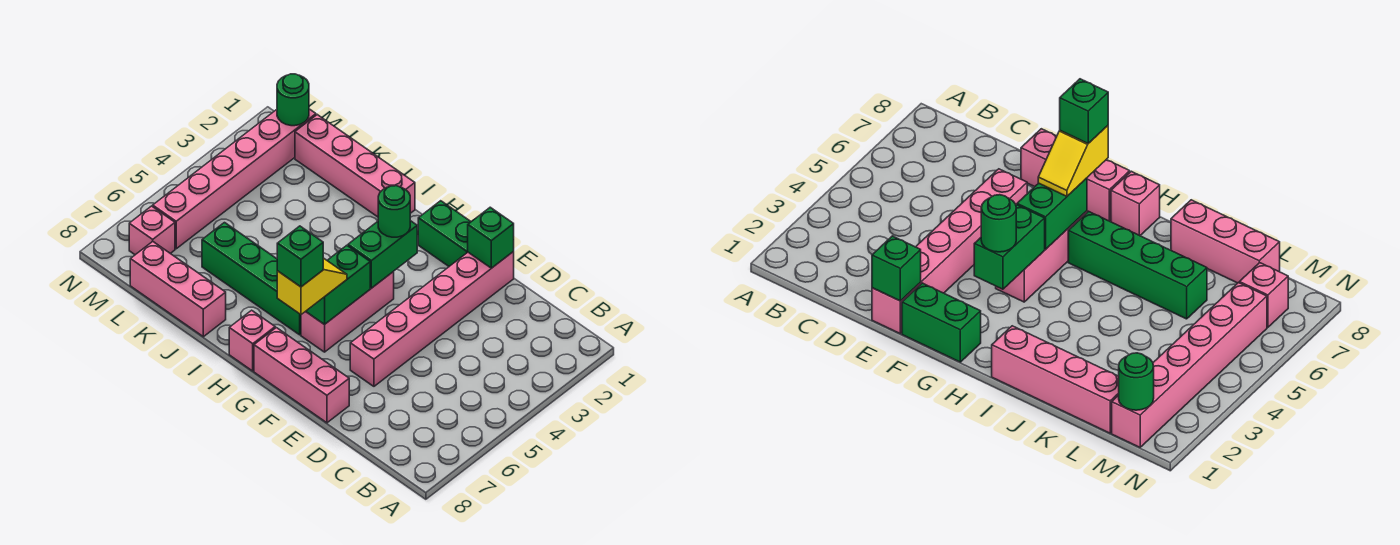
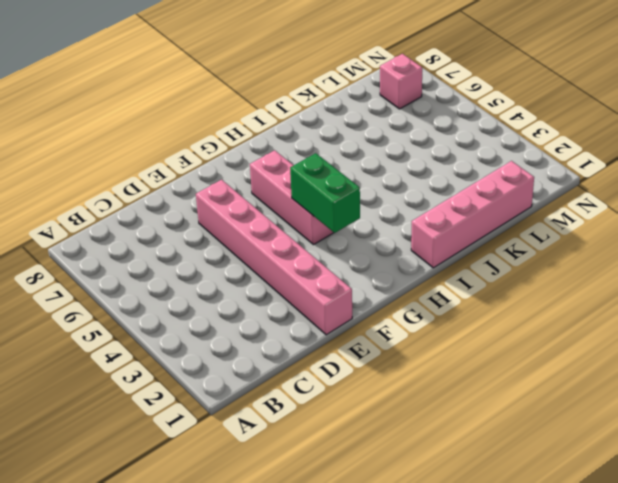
none -> pink 1x3 brick [254,328,349,423]
none -> green 1x2 brick [418,201,471,266]
none -> green 1x4 brick [202,223,301,335]

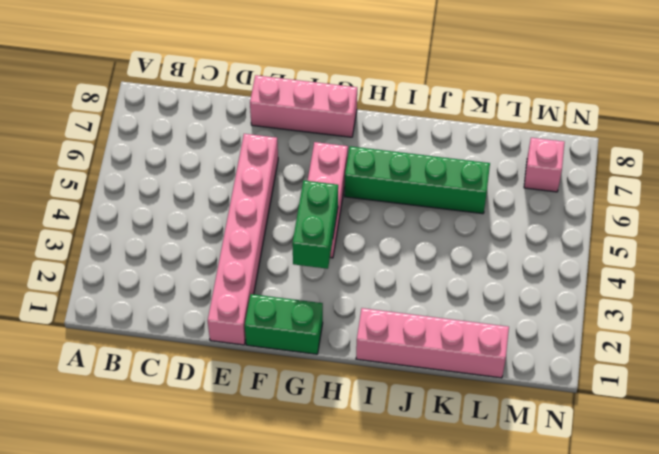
none -> pink 1x1 brick [229,310,275,371]
none -> pink 1x3 brick [130,242,226,337]
none -> pink 1x6 brick [153,109,316,249]

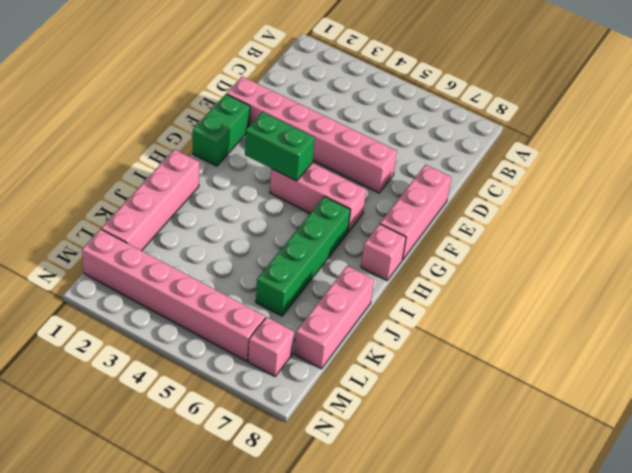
none -> green 1x1 brick [468,207,514,268]
none -> green 1x2 brick [306,245,370,325]
none -> green 1x1 round brick [277,74,309,126]

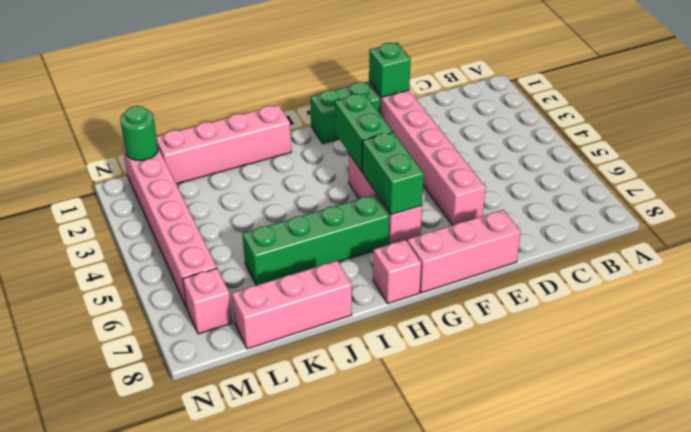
none -> green 1x1 round brick [378,186,410,237]
none -> yellow 1x2 slope [277,258,347,314]
none -> green 1x1 brick [277,226,323,287]

